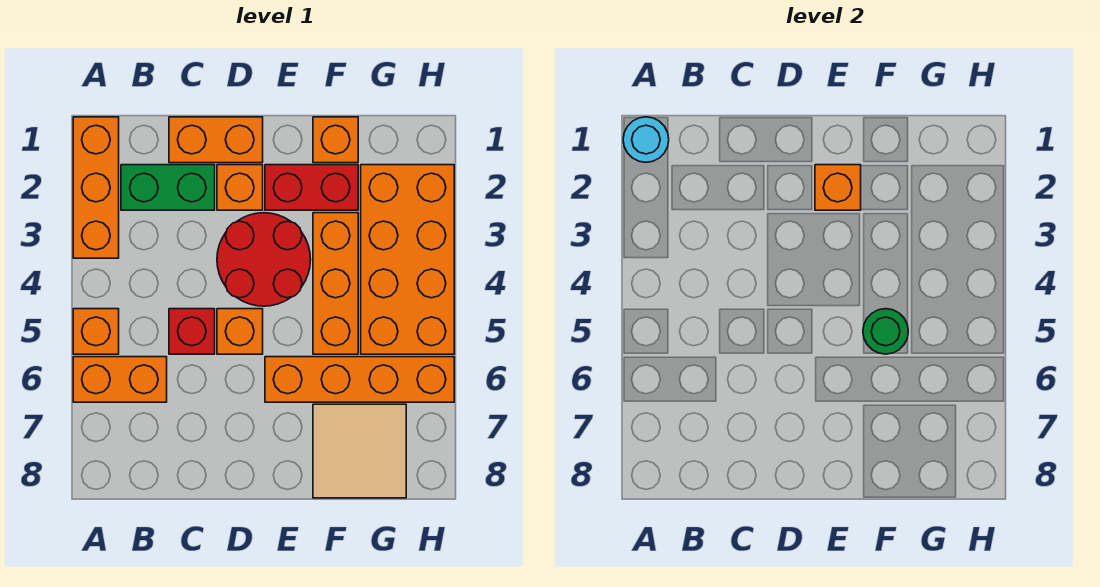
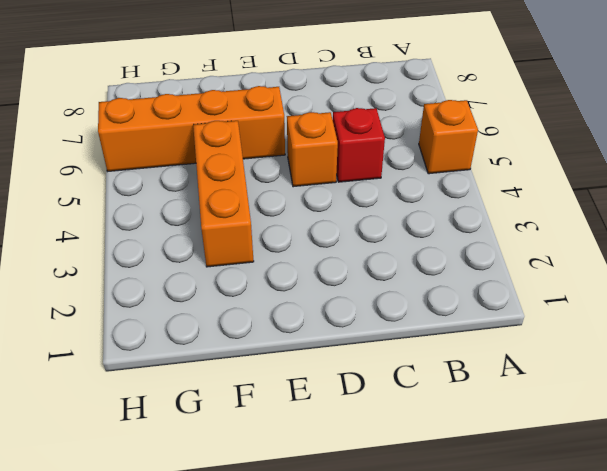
none -> orange 1x3 brick [73,117,119,258]
none -> orange 1x2 brick [73,357,167,402]
none -> green 1x2 brick [121,165,215,210]

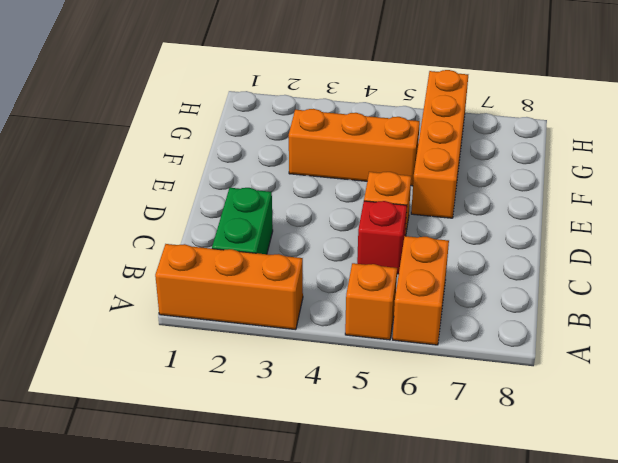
none -> orange 1x2 brick [169,117,263,163]
none -> orange 1x1 brick [217,165,263,210]
none -> red 2x2 round brick [217,213,311,306]

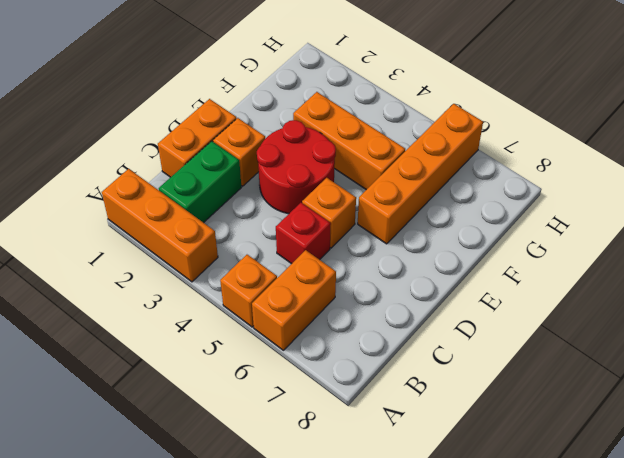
none -> red 1x2 brick [265,165,358,210]
none -> orange 1x1 brick [313,117,358,163]
none -> tan 2x2 tile [313,404,406,498]

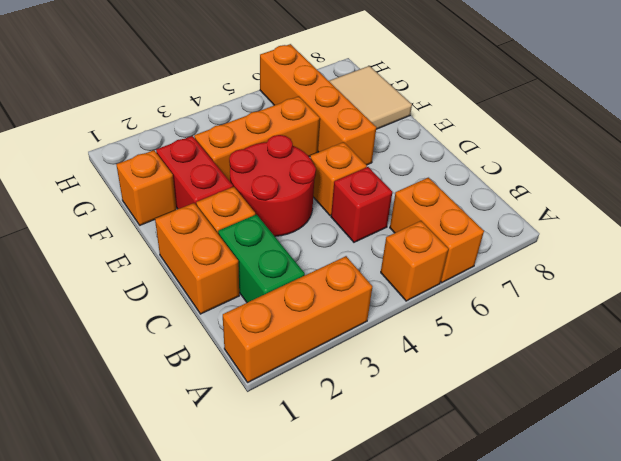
none -> orange 2x4 brick [361,165,454,354]
none -> cyan 1x1 round brick [623,117,669,162]
none -> orange 1x1 brick [815,165,861,210]

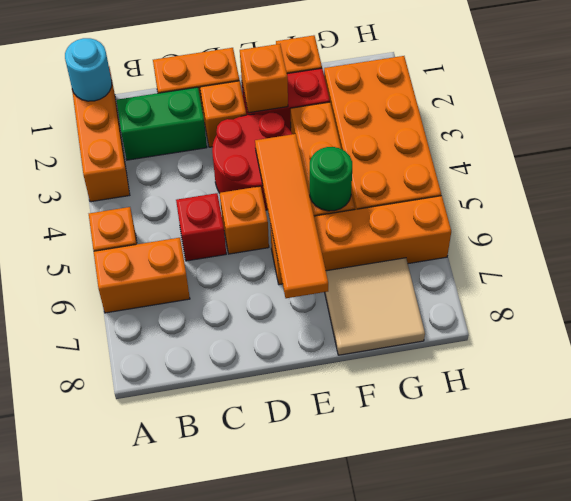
orange 1x4 tile [255,134,328,298] -> none

